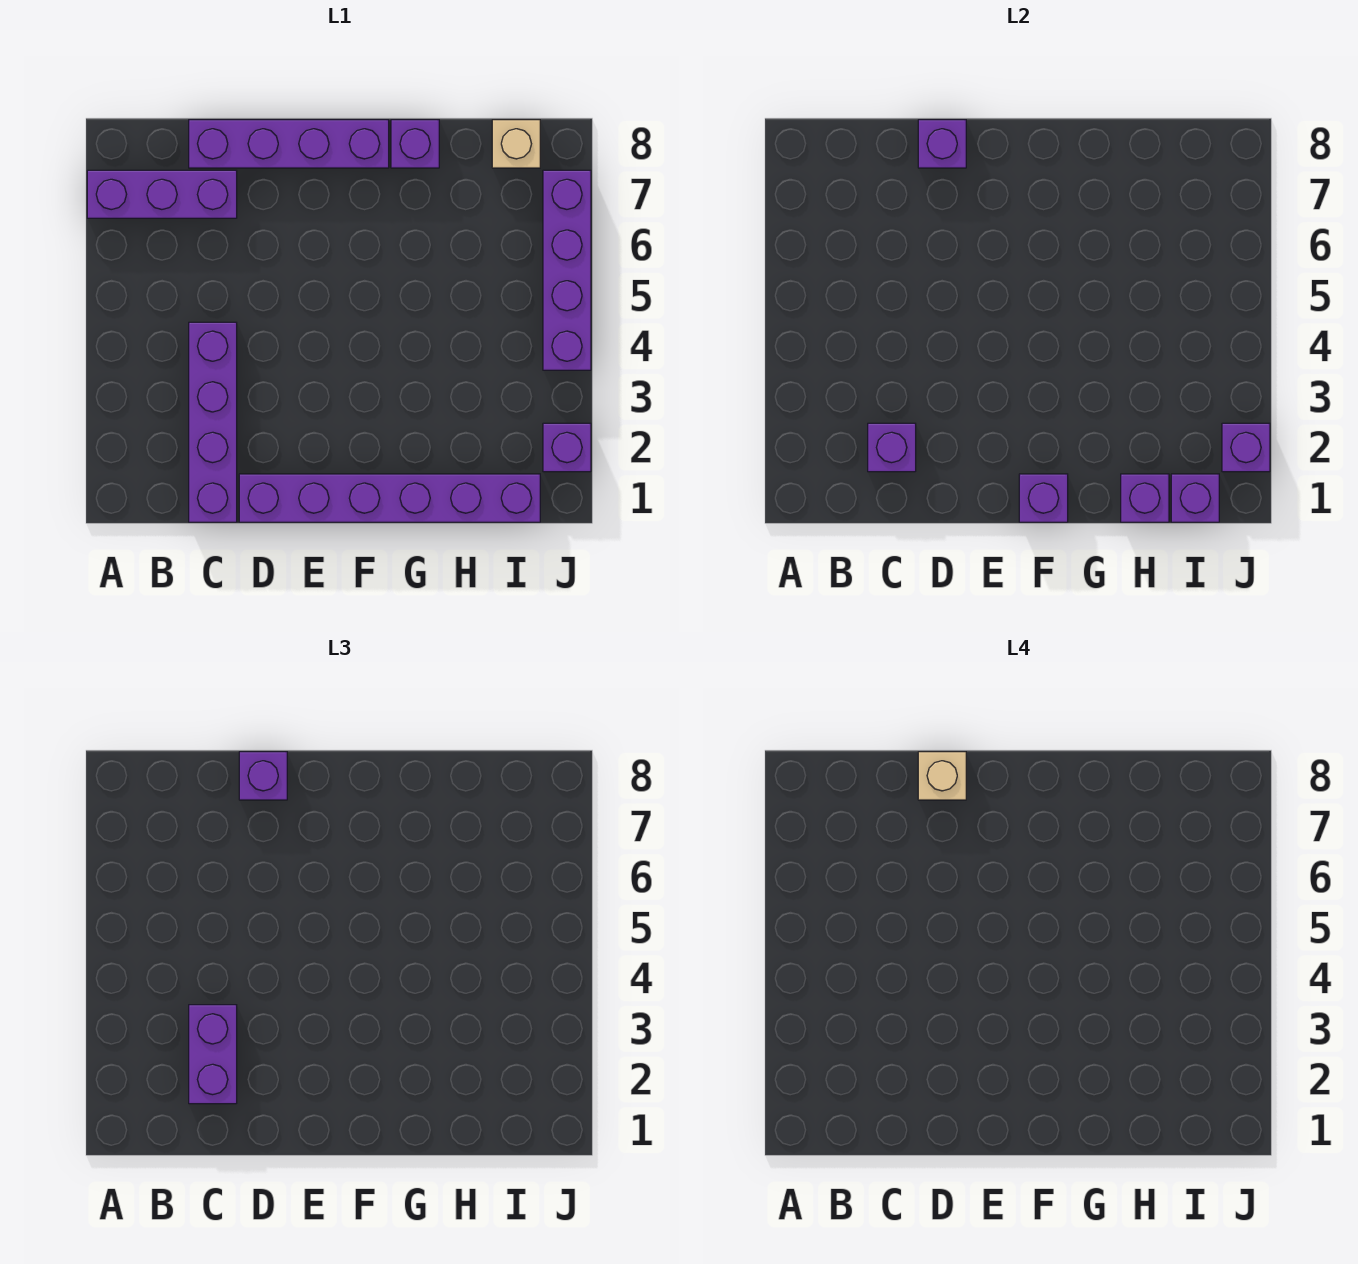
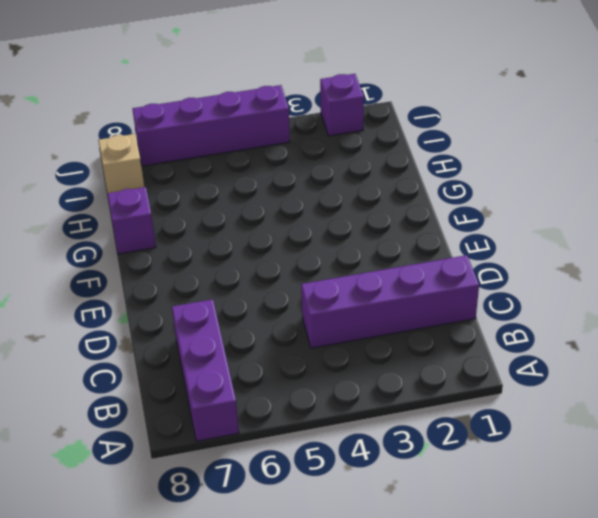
none -> purple 1x4 brick [189,120,389,168]
none -> purple 1x6 brick [239,474,540,522]
none -> purple 1x1 brick [868,423,916,472]

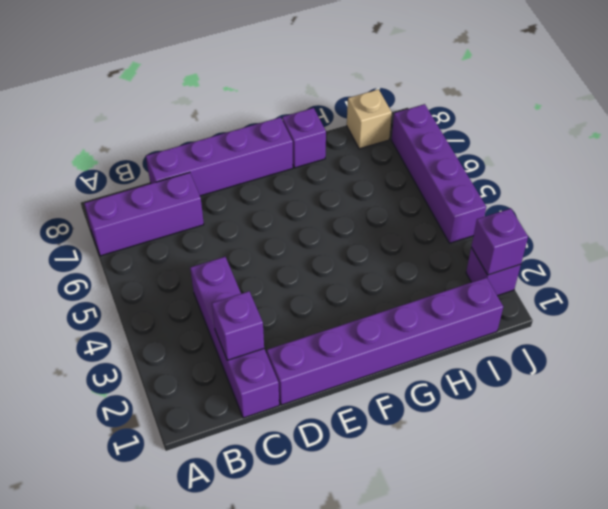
none -> purple 1x1 brick [918,120,966,168]
none -> purple 1x1 brick [1019,474,1068,522]
none -> purple 1x1 brick [1121,474,1169,522]

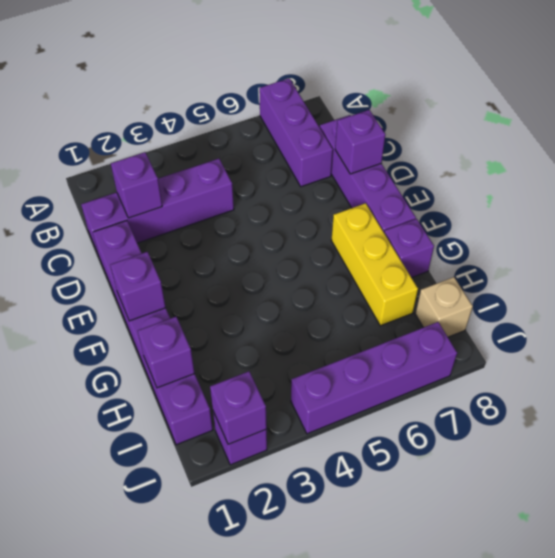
yellow 1x3 brick [331,203,418,326] -> none
none -> purple 1x1 brick [1171,474,1219,522]
none -> purple 1x2 brick [189,1005,237,1104]
none -> purple 1x1 brick [239,752,287,800]

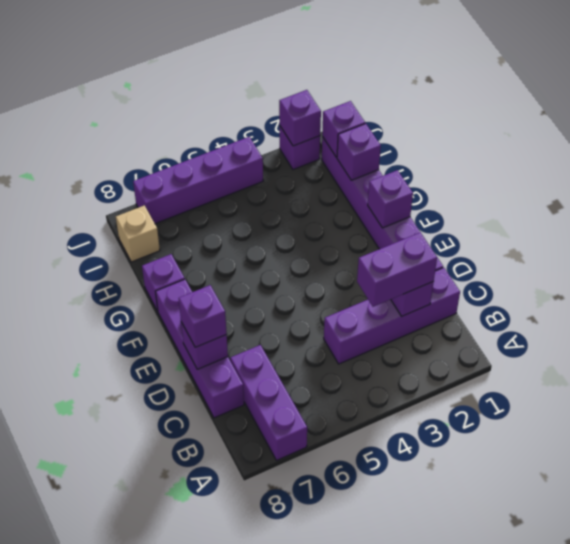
none -> tan 1x1 brick [918,752,966,800]

